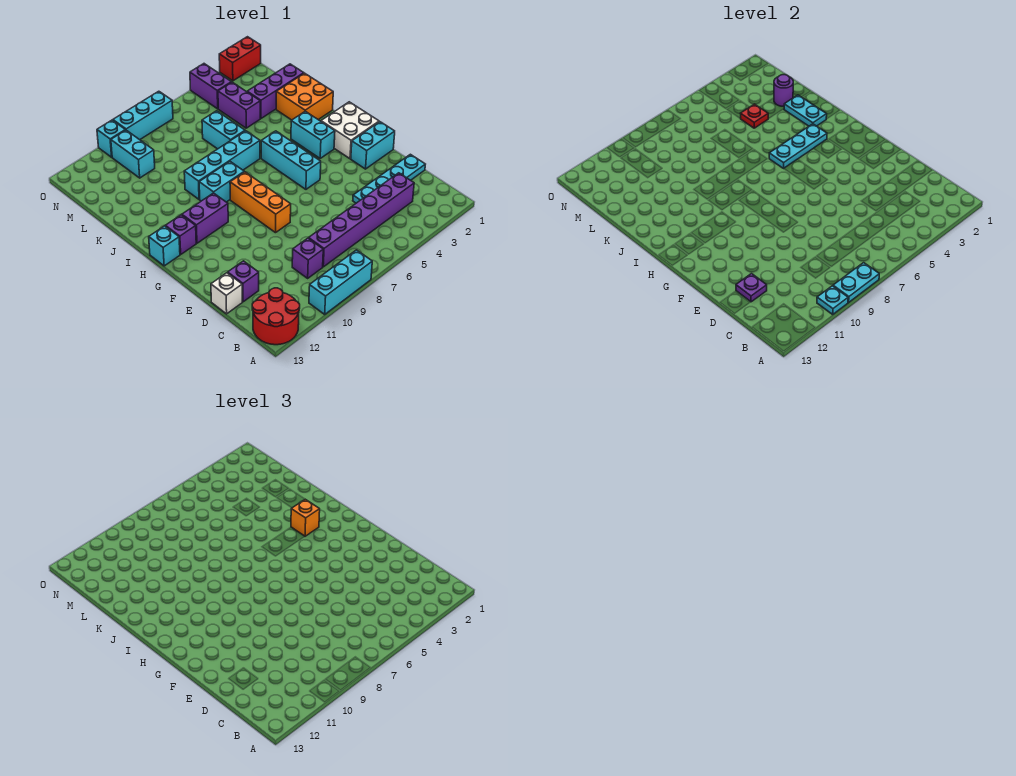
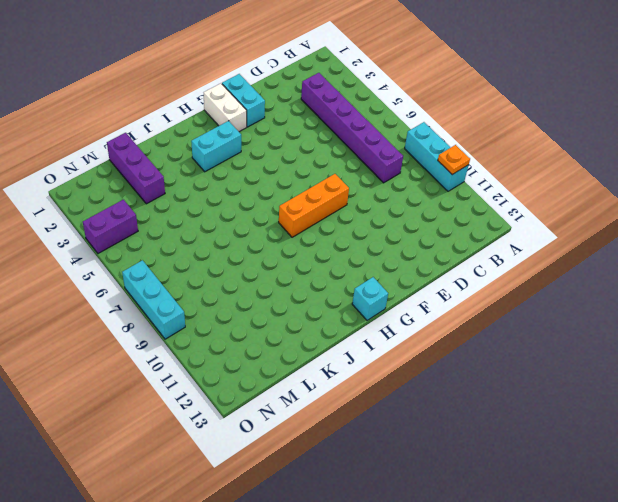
orange 1x1 plate [438,145,470,175] -> cyan 1x1 plate [817,286,848,314]
white 1x2 brick [204,83,247,132] -> white 2x2 brick [321,102,379,159]
none -> red 2x2 round brick [252,288,300,345]
none -> purple 1x1 brick [292,238,323,278]
none -> cyan 1x4 plate [353,154,425,203]
none -> purple 1x1 brick [228,261,259,302]

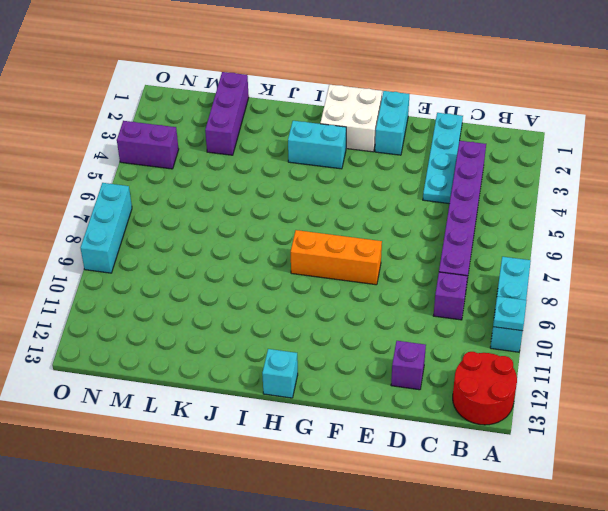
none -> white 1x1 brick [211,273,242,314]
none -> cyan 1x3 brick [261,131,321,189]
none -> purple 1x2 brick [182,193,228,243]
none -> purple 1x1 brick [166,215,196,254]

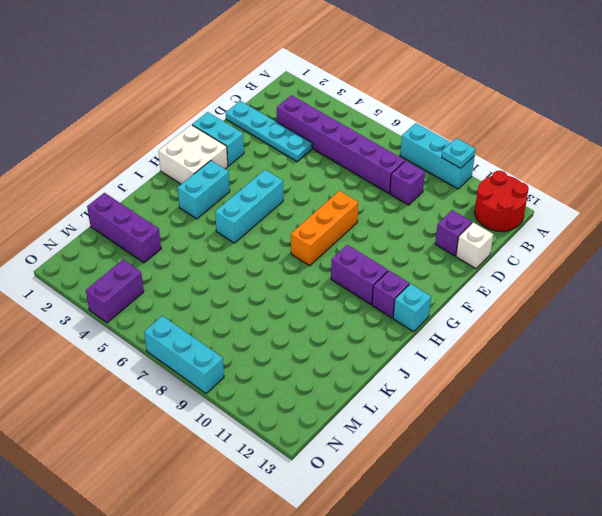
none -> cyan 1x2 brick [199,162,244,202]
none -> orange 2x2 brick [276,73,333,120]
none -> cyan 1x4 brick [184,131,260,199]
none -> cyan 1x2 brick [202,111,245,149]

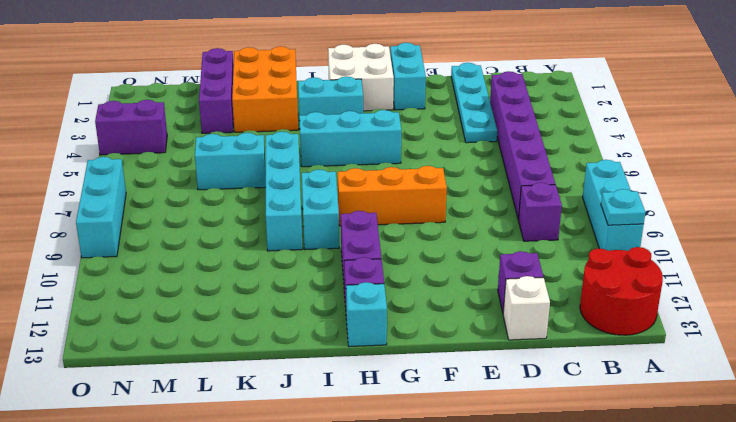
orange 2x3 brick [232,46,298,132] -> orange 2x2 brick [276,73,333,120]
none -> purple 1x2 brick [218,82,260,128]
none -> cyan 1x2 brick [111,130,155,178]
none -> red 1x2 brick [219,37,261,81]
none -> cyan 1x1 brick [97,120,125,157]

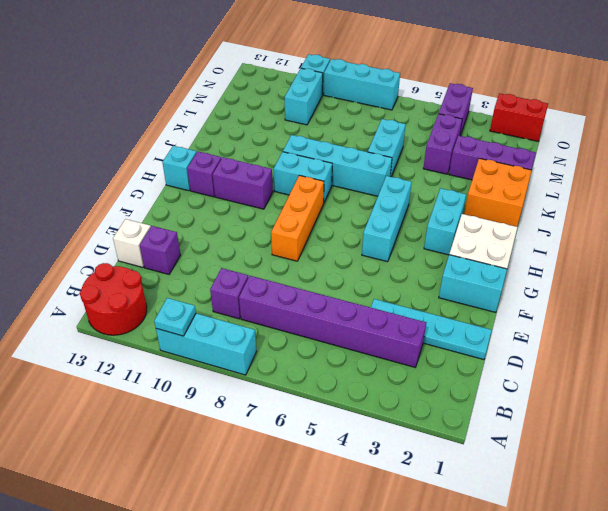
none -> cyan 1x2 plate [833,263,879,303]
none -> purple 1x1 plate [736,274,767,302]
none -> cyan 1x3 plate [769,124,827,168]
none -> cyan 1x2 plate [784,95,827,126]

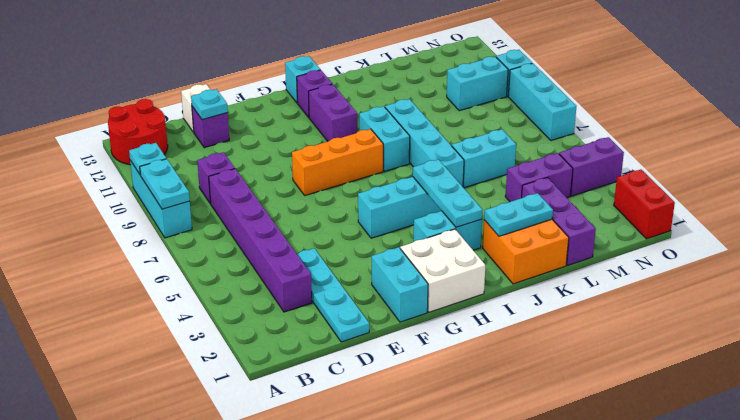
cyan 1x1 plate [191,89,228,120] -> purple 1x1 plate [736,274,767,302]
none -> purple 1x1 round brick [774,75,793,106]
none -> red 1x1 plate [740,104,768,128]
none -> orange 1x1 brick [291,499,320,536]

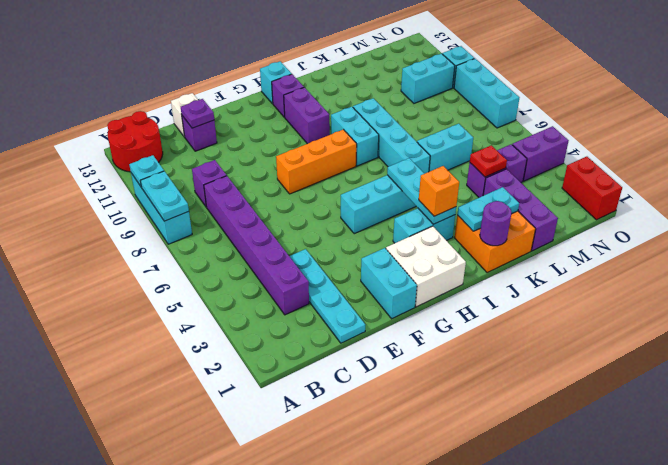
purple 1x1 round brick [480,201,512,246] -> purple 1x1 round brick moved to [774,75,793,106]

